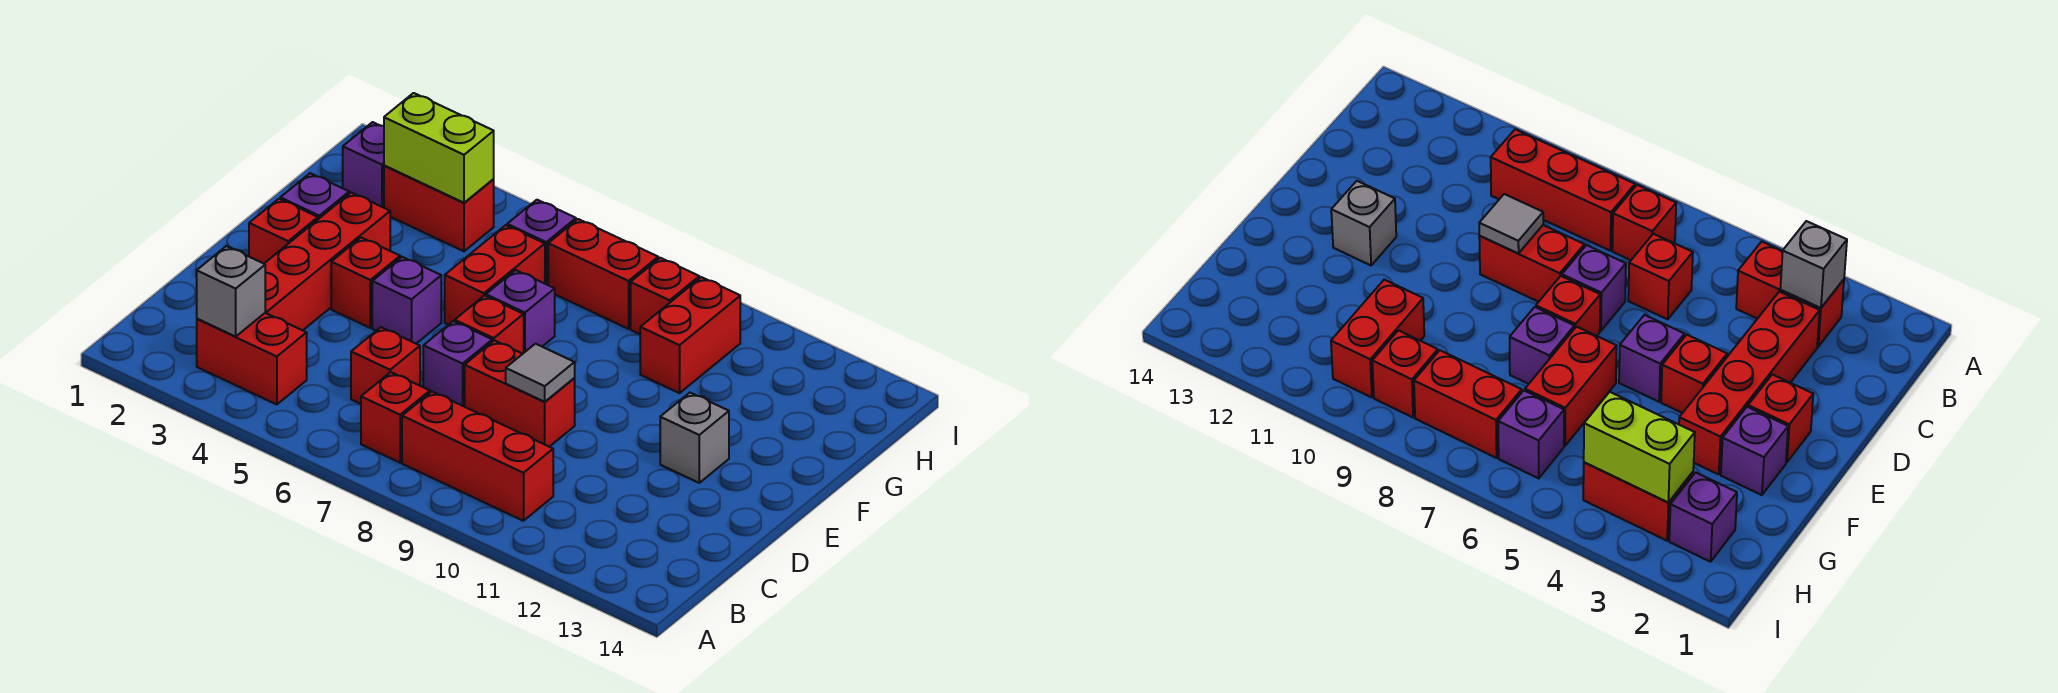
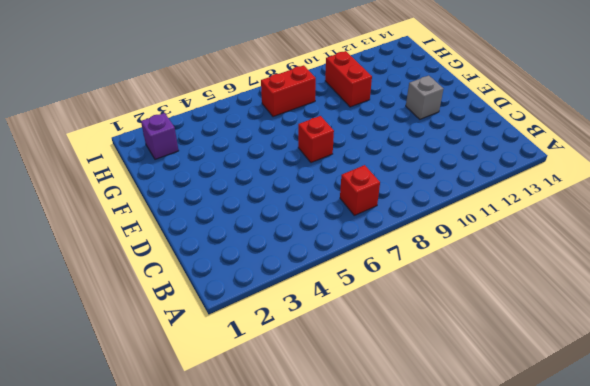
none -> red 1x2 brick [197,313,307,405]
none -> red 1x3 brick [402,392,553,521]
none -> red 1x4 brick [264,193,390,330]

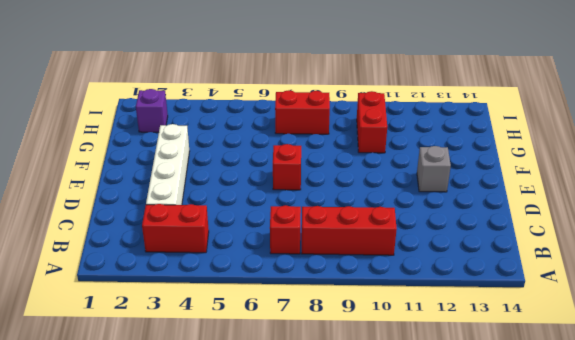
white 1x4 brick [146,124,190,205] -> red 1x4 brick [264,193,390,330]
none -> red 1x1 brick [351,327,420,404]
none -> purple 1x1 brick [423,321,492,407]
none -> red 1x2 brick [465,340,575,447]

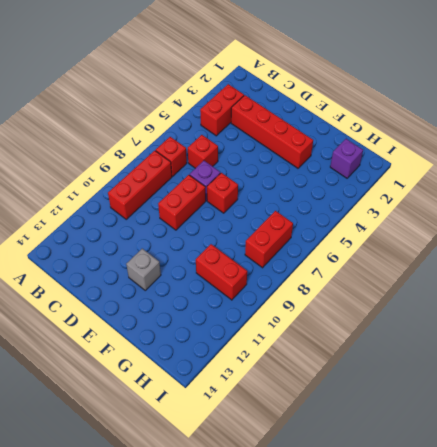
none -> red 1x1 brick [249,199,318,263]
none -> red 1x1 brick [331,238,400,328]
none -> purple 1x1 brick [372,257,441,344]

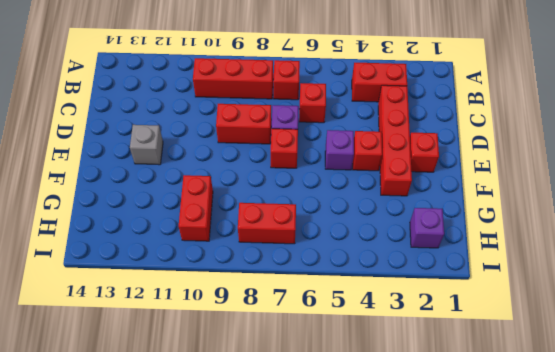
none -> purple 1x1 brick [280,173,349,219]
none -> red 1x2 brick [445,225,545,325]
none -> purple 1x1 brick [486,270,555,352]

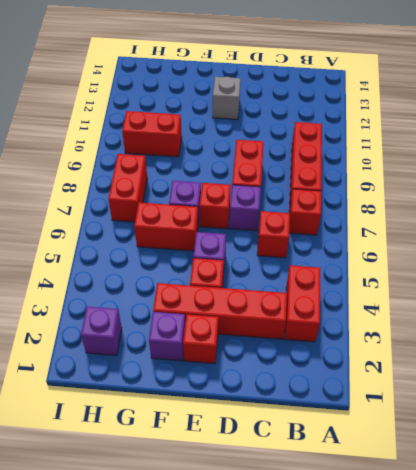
none -> red 1x2 brick [384,165,494,251]
none -> purple 1x1 brick [507,200,576,285]
none -> red 1x1 brick [631,258,699,334]

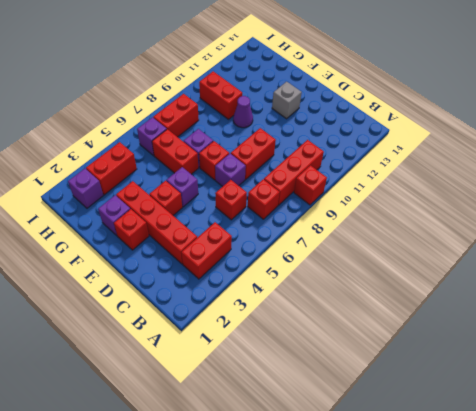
red 1x1 brick [294,165,327,205] -> red 1x1 brick moved to [631,258,699,334]
purple 1x1 cone [233,96,253,128] -> none
none -> grey 1x1 brick [197,246,265,337]
none -> grey 1x1 tile [506,344,575,402]
none -> lime 1x2 brick [384,93,494,203]

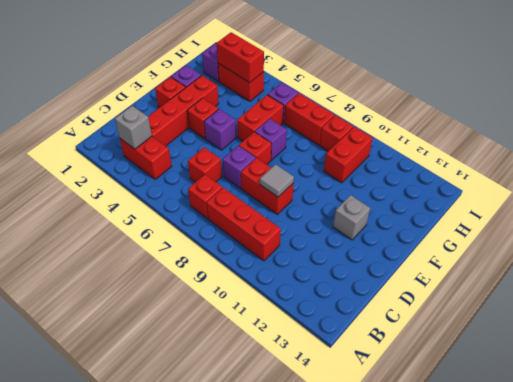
red 1x2 brick [217,32,264,83] -> lime 1x2 brick [384,93,494,203]

